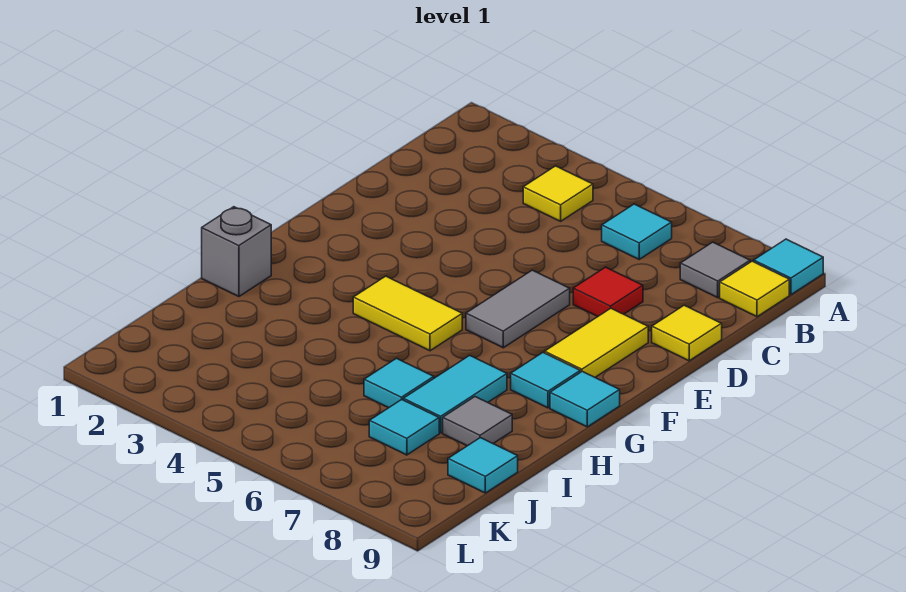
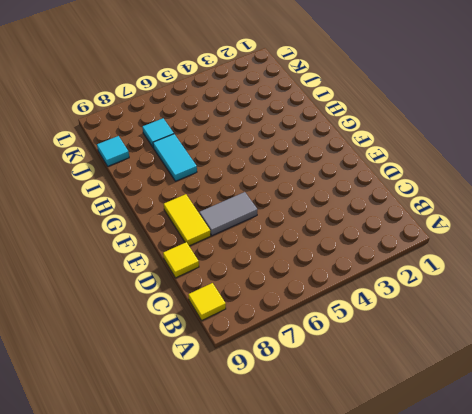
grey 1x2 tile [199,192,258,236] -> grey 1x2 tile turned to [466,270,570,348]
none -> cyan 1x1 tile [754,239,823,295]
none -> yellow 1x1 tile [523,166,593,221]
none -> cyan 1x1 tile [602,204,672,259]

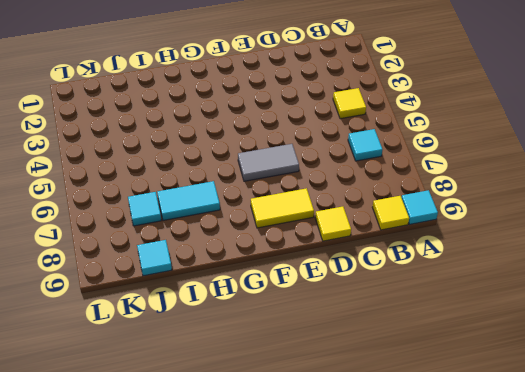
none -> grey 1x1 tile [680,242,750,298]
none -> red 1x1 tile [573,267,643,317]
none -> yellow 1x2 tile [353,276,462,351]

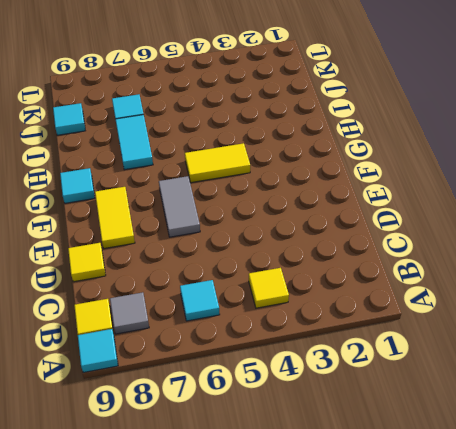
none -> red 1x1 tile [573,267,643,317]
none -> cyan 1x1 tile [511,353,580,408]
none -> grey 1x1 brick [202,207,271,297]

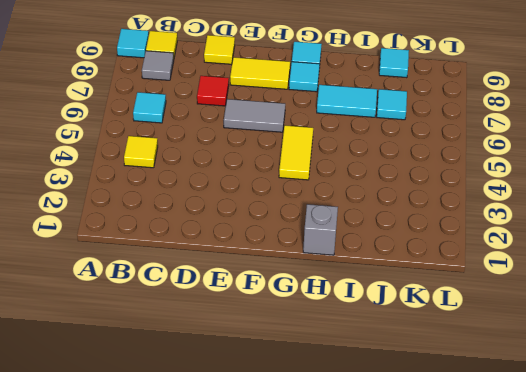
none -> cyan 1x1 tile [364,358,434,408]
none -> grey 1x1 tile [443,397,512,446]

